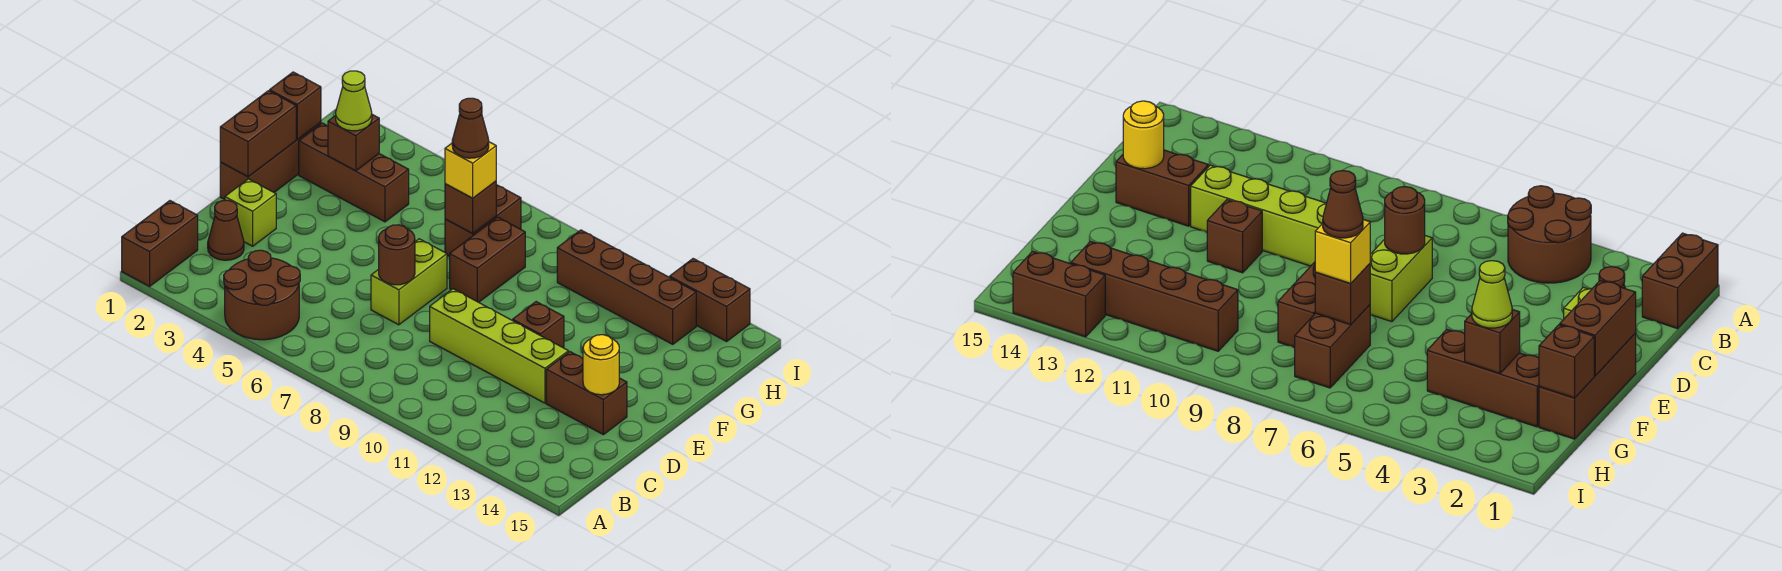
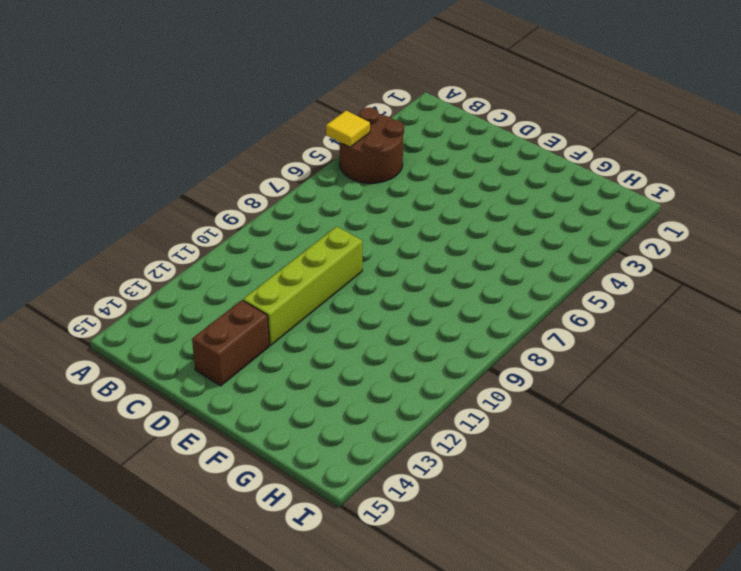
yellow 1x1 tile [326,111,370,147] -> none
none -> brown 1x2 brick [122,201,198,286]
none -> brown 1x1 cone [208,200,244,260]
none -> lime 1x1 brick [225,179,276,246]

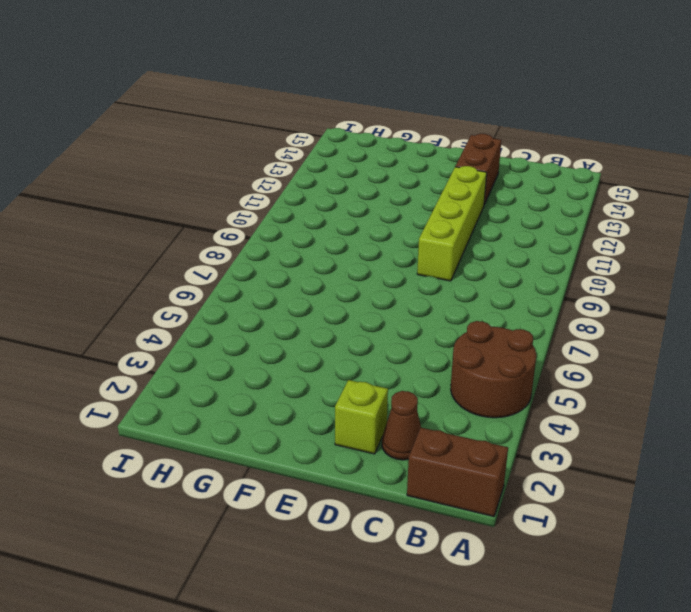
none -> lime 1x2 brick [371,239,447,325]
none -> brown 1x3 brick [220,122,321,199]
none -> brown 1x1 brick [513,302,564,348]

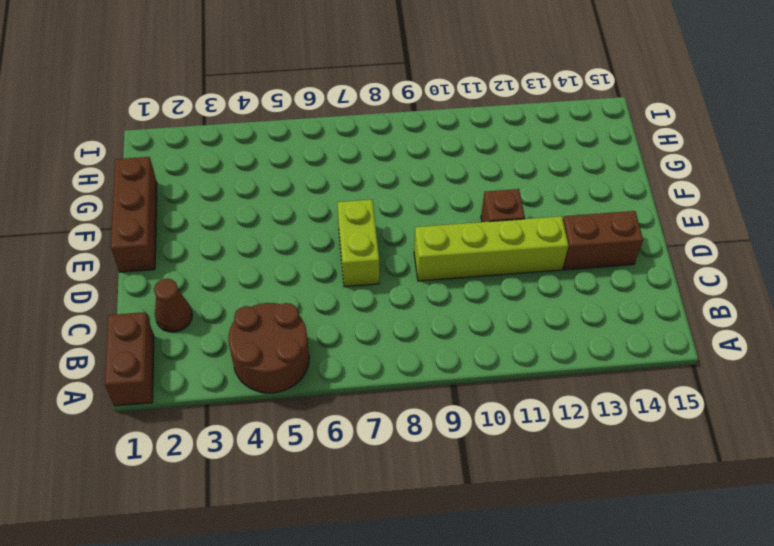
none -> lime 1x1 brick [225,179,276,246]
none -> brown 1x2 brick [450,217,525,302]
none -> brown 1x3 brick [299,123,409,222]

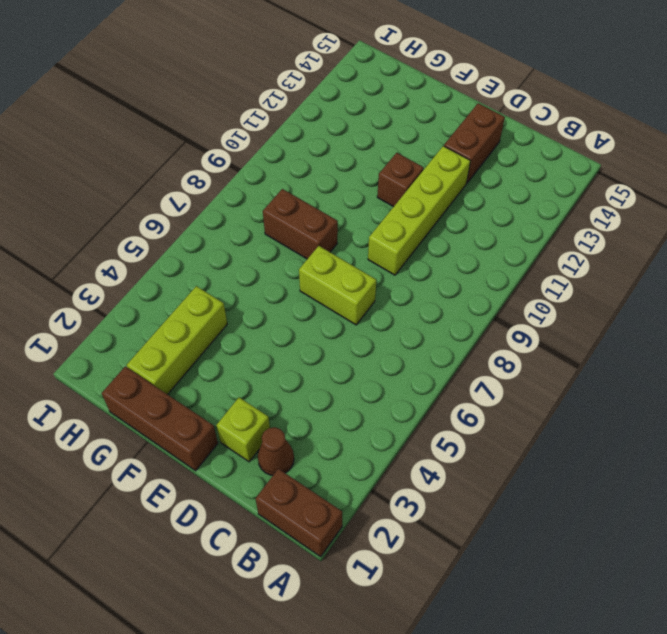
lime 1x3 brick [127,286,227,395] -> brown 1x3 brick [299,123,409,222]
none -> brown 2x2 round brick [224,250,300,340]
none -> brown 1x2 brick [445,185,521,257]
none -> brown 1x4 brick [557,230,696,344]

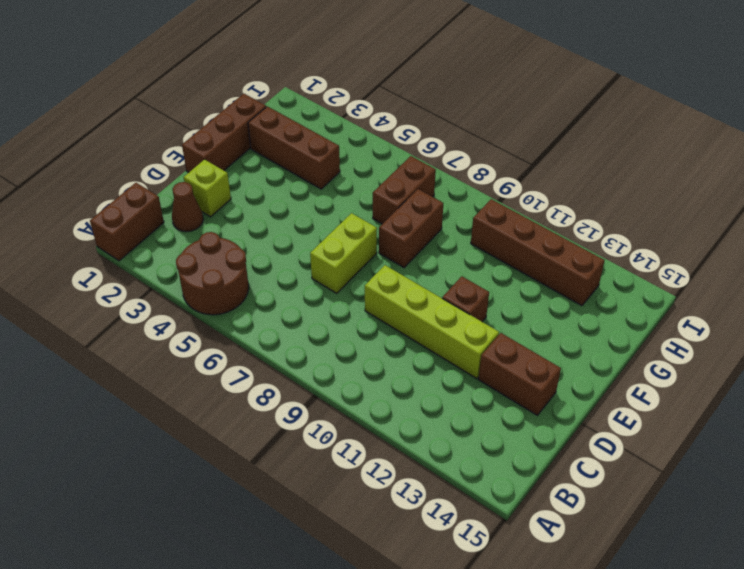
none -> brown 1x2 brick [670,259,750,341]
none -> brown 1x1 round brick [379,225,415,285]
none -> yellow 1x1 round brick [583,335,619,395]

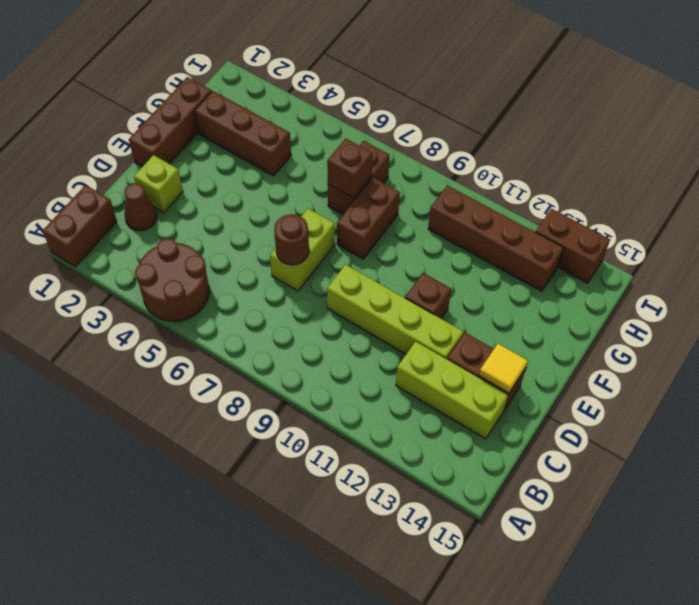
lime 1x3 brick [396,342,508,439] -> none
yellow 1x1 tile [479,344,528,393] -> yellow 1x1 round brick [583,335,619,395]
none -> brown 1x2 brick [220,91,296,177]
none -> brown 1x1 brick [270,72,321,139]
none -> brown 1x1 brick [328,115,379,171]

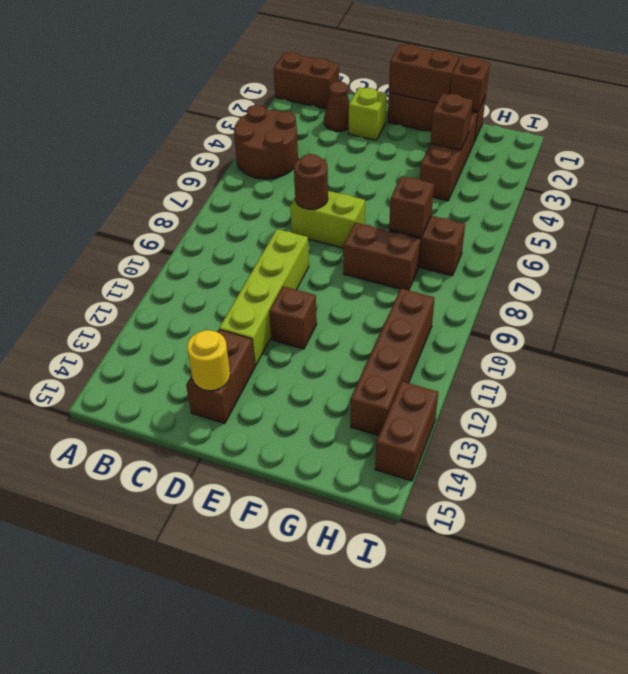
none -> lime 1x1 cone [336,71,372,131]
none -> yellow 1x1 brick [445,142,496,198]
none -> brown 1x1 cone [452,98,489,158]

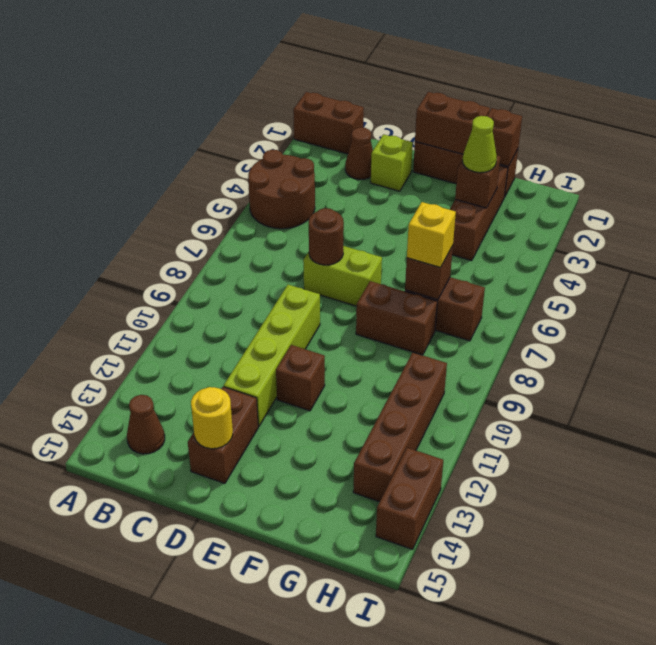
brown 1x1 cone [127,395,165,454] -> brown 1x1 cone moved to [452,98,489,158]

